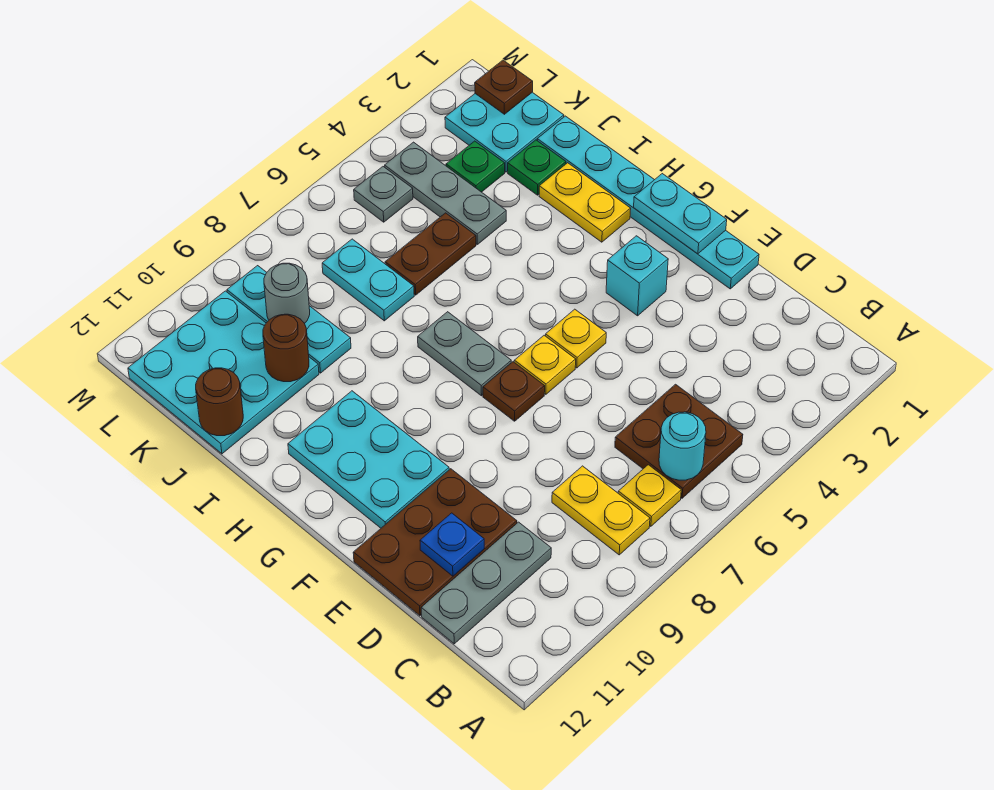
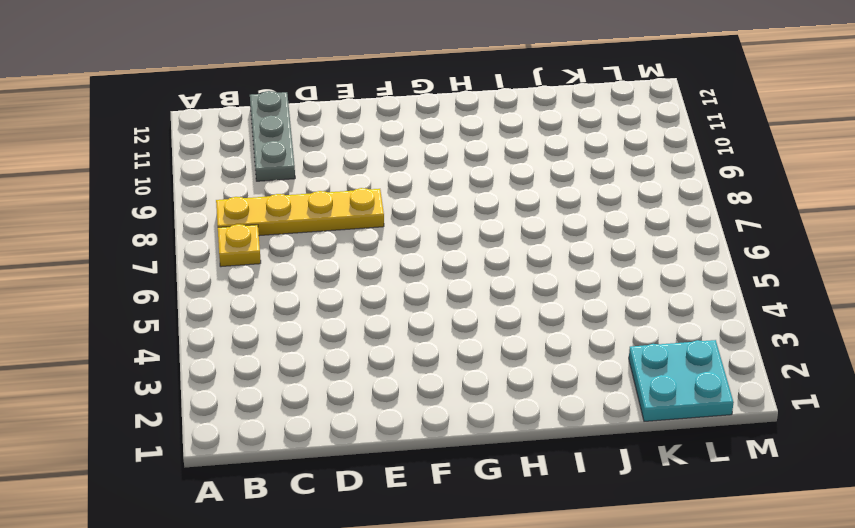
yellow 1x4 plate [216,188,384,236] -> yellow 1x2 plate [552,466,650,555]
none -> brown 2x2 plate [615,384,743,498]
none -> brown 2x3 plate [353,469,517,616]
none -> cyan 1x6 plate [537,116,759,289]

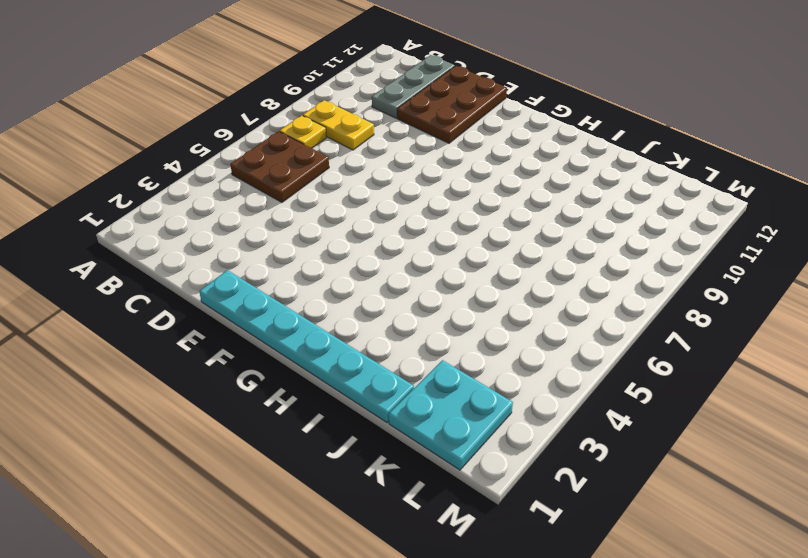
none -> cyan 1x1 brick [606,236,668,316]
none -> yellow 1x1 plate [546,309,606,368]
none -> yellow 1x1 plate [514,335,576,394]

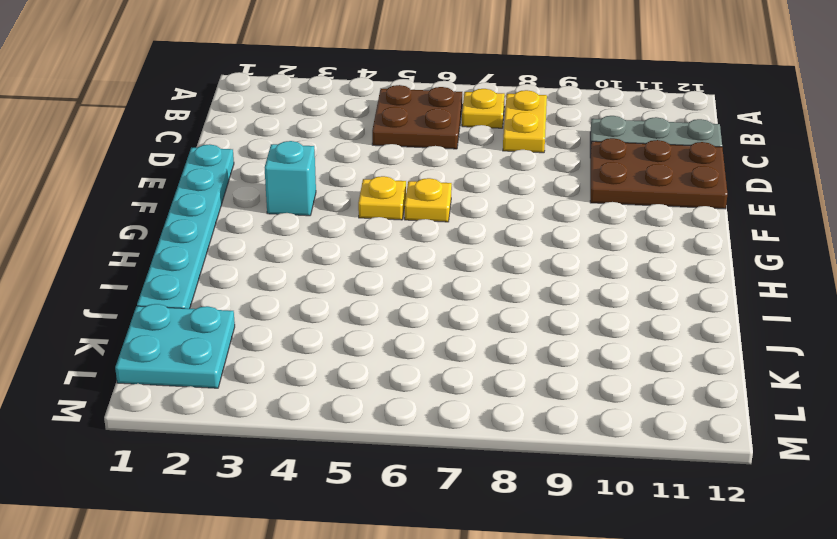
none -> brown 1x1 plate [483,362,545,421]
none -> cyan 2x3 plate [288,391,449,528]
none -> grey 1x2 plate [418,312,511,396]

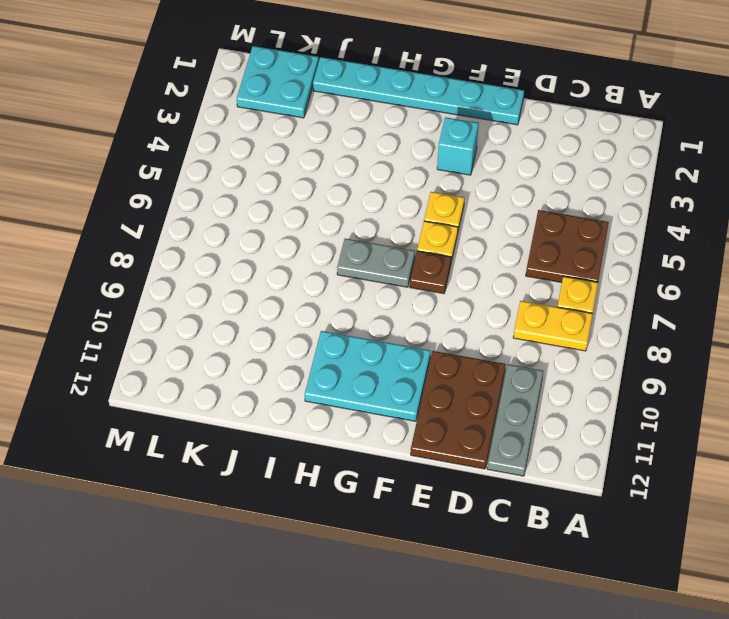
none -> yellow 1x2 plate [539,163,631,242]
none -> green 1x1 plate [508,140,566,195]
none -> grey 1x3 plate [385,142,506,244]

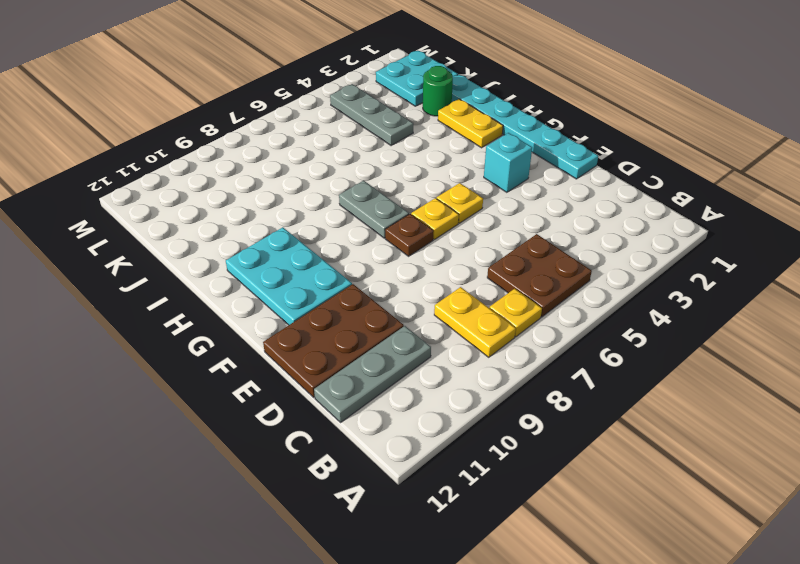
green 1x1 round brick [423,66,453,116] -> green 1x1 plate [508,140,566,195]
none -> brown 1x2 plate [385,213,476,295]
none -> cyan 1x2 plate [322,239,414,321]
none -> cyan 1x3 plate [227,266,351,373]

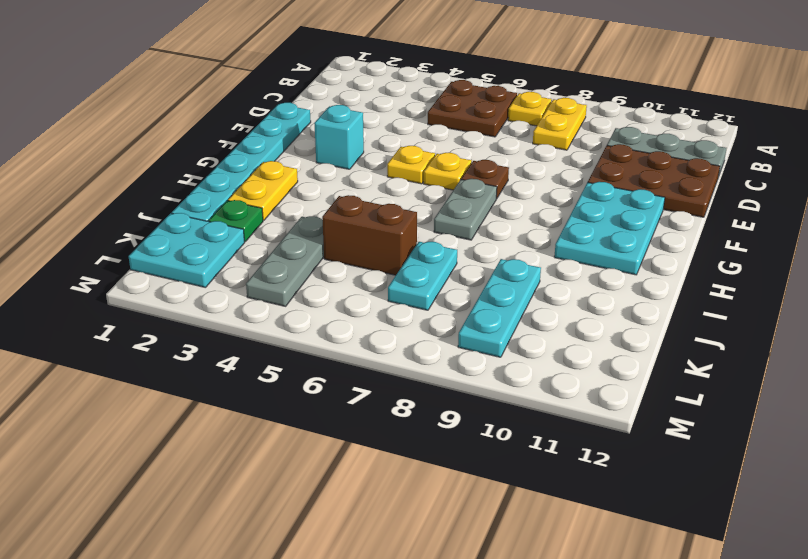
brown 1x2 brick [322,195,417,275] -> brown 1x2 plate [385,213,476,295]
none -> cyan 3x3 plate [128,291,319,454]
none -> green 1x1 plate [446,141,505,192]
none -> grey 1x1 plate [354,167,413,222]

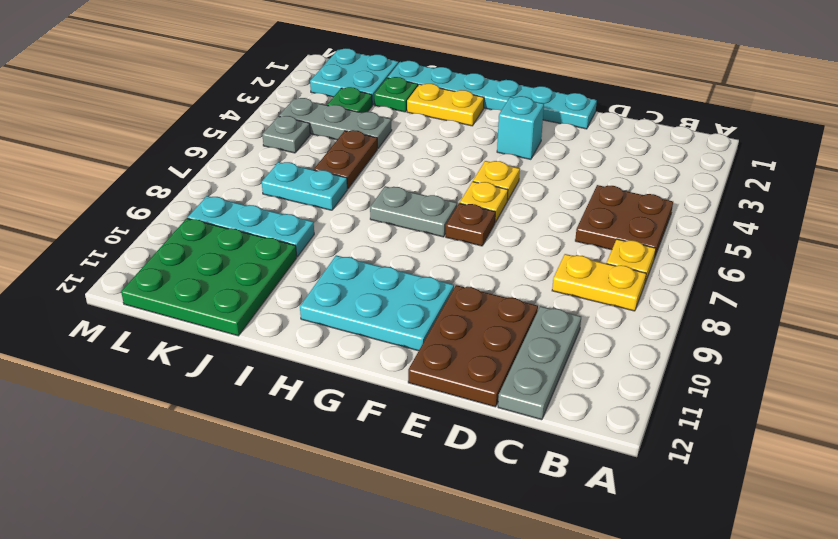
green 3x3 plate [121,218,297,336] -> cyan 3x3 plate [128,291,319,454]
none -> cyan 1x1 round brick [659,412,706,480]
none -> blue 1x1 plate [420,513,484,576]
none -> cyan 1x2 plate [634,174,727,254]

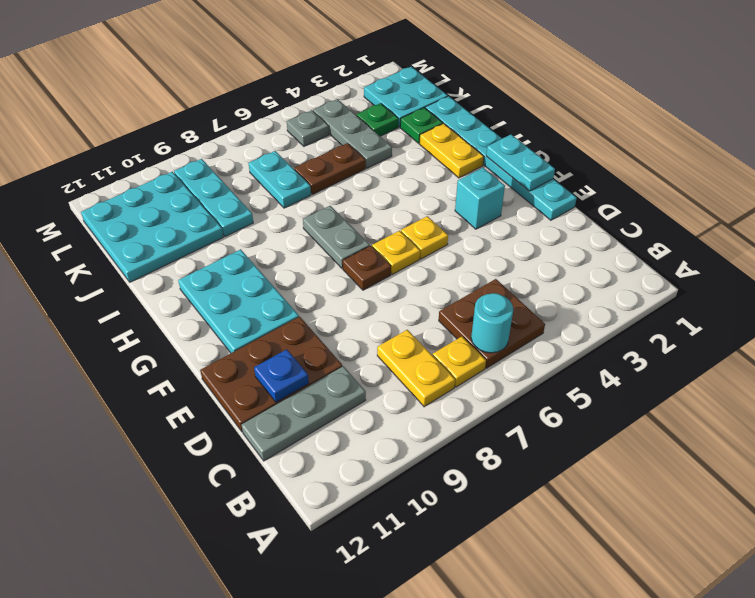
none -> brown 1x1 round brick [263,314,309,382]
none -> brown 1x1 round brick [196,368,243,436]
none -> grey 1x1 round brick [264,263,310,323]

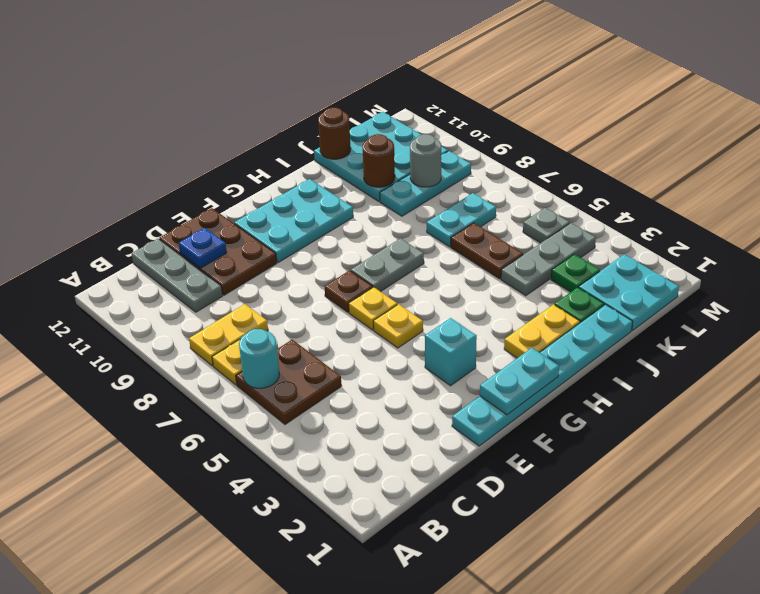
none -> brown 1x1 plate [475,60,533,114]

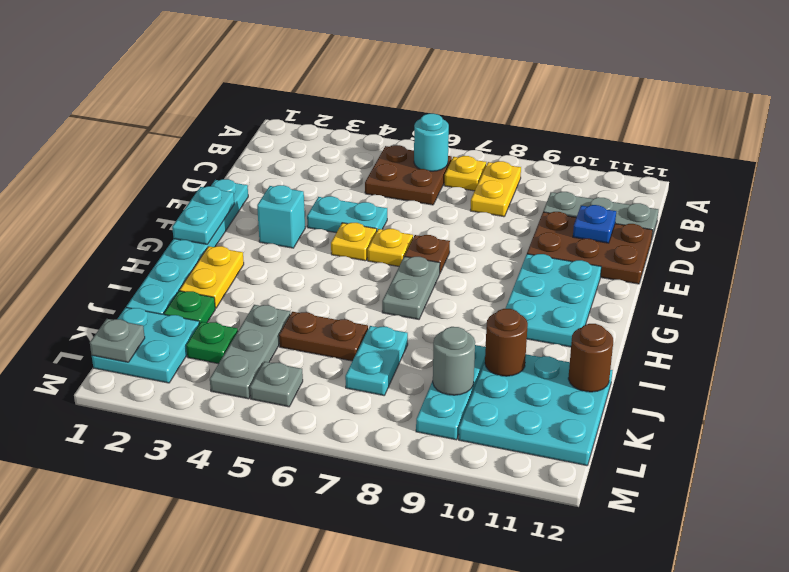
cyan 1x2 plate [307,196,387,233] -> none
grey 1x1 plate [90,319,145,362] -> brown 1x1 plate [475,60,533,114]

